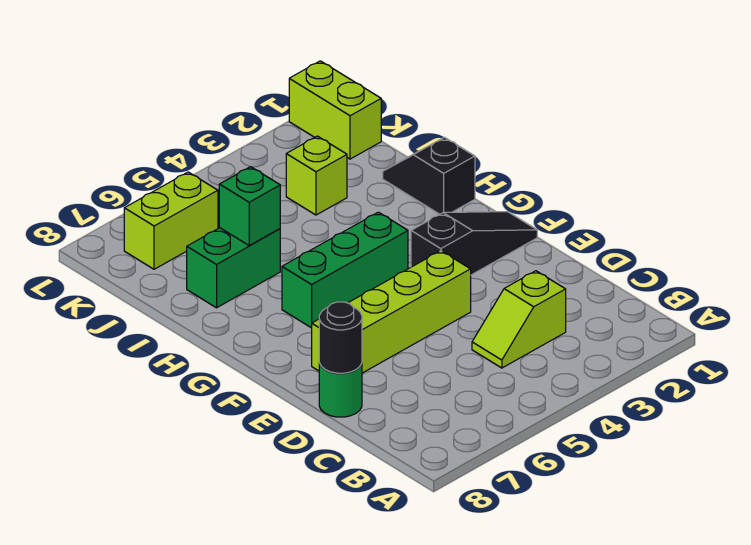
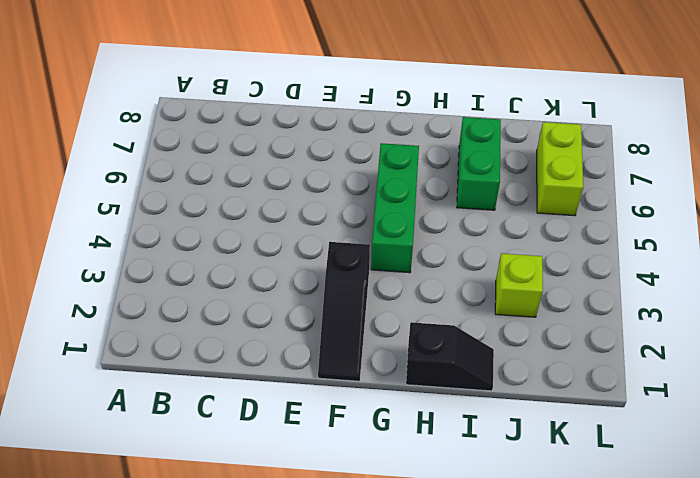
none -> lime 1x2 slope [472,271,566,368]
none -> green 1x1 round brick [319,363,362,417]
none -> lime 1x4 brick [312,251,471,373]

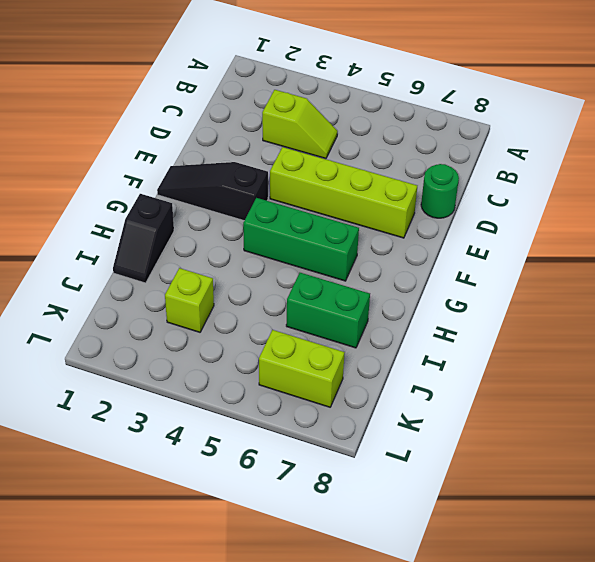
none -> lime 1x2 brick [289,61,381,159]
none -> black 1x1 round brick [319,302,362,373]
none -> green 1x1 brick [219,167,280,245]

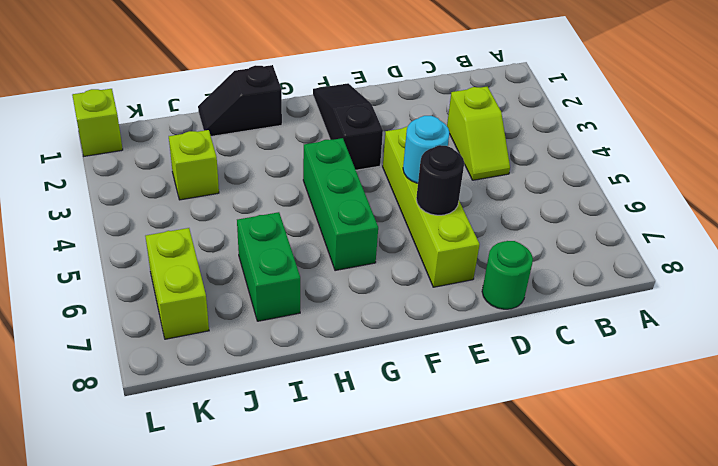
cyan 1x1 round brick [403,116,449,183] -> none
black 1x1 round brick [416,145,464,215] -> black 1x1 round brick moved to [319,302,362,373]
lime 1x1 brick [72,89,123,156] -> lime 1x2 brick [289,61,381,159]
none -> green 1x1 brick [219,167,280,245]

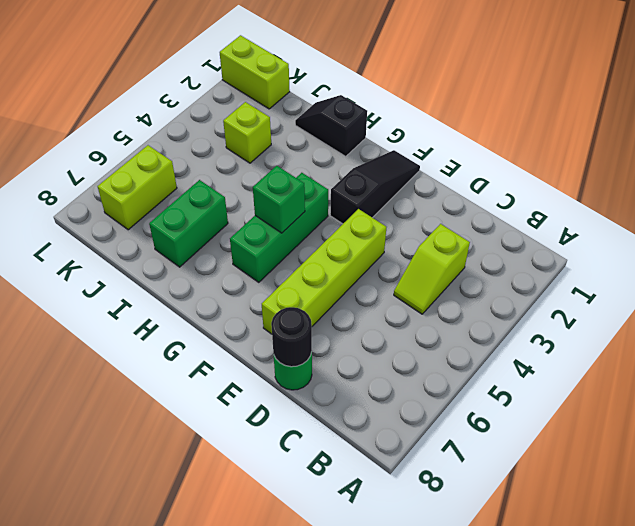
green 1x1 brick [253,166,305,233] -> green 1x1 brick moved to [219,167,280,245]

